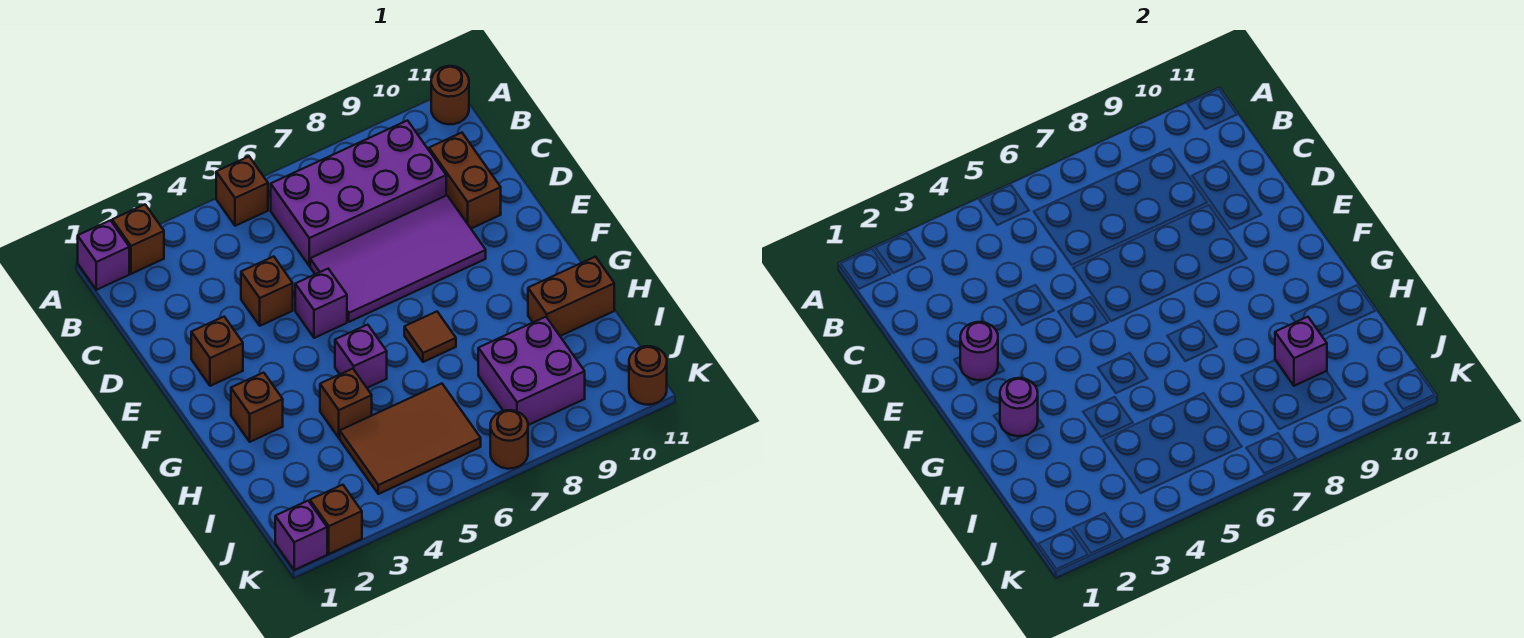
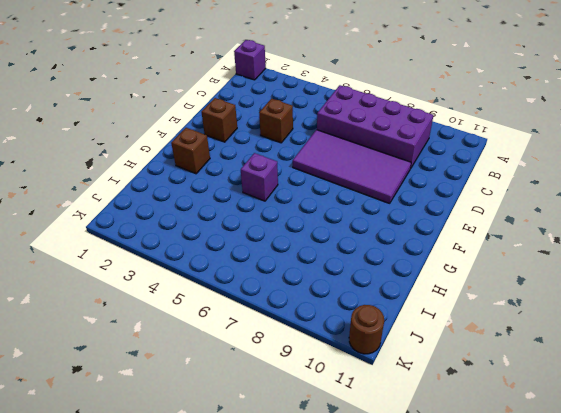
none -> brown 1x1 brick [112,205,164,274]
none -> brown 1x1 brick [216,157,268,226]
none -> brown 1x1 round brick [431,66,469,124]

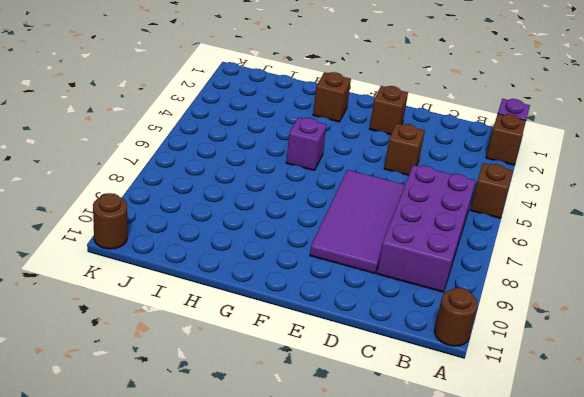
none -> brown 1x2 brick [429,133,501,228]
none -> purple 1x1 brick [295,269,347,338]
none -> brown 1x1 tile [404,312,456,362]

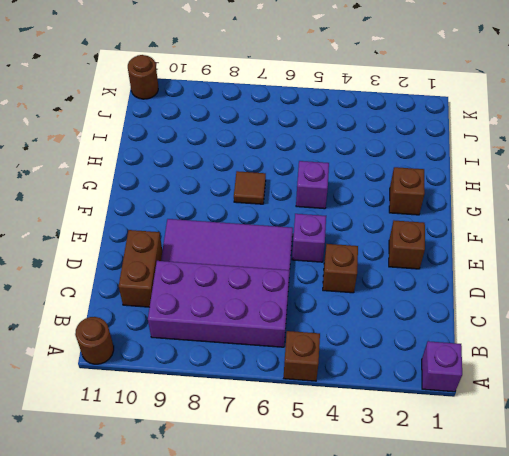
none -> brown 1x1 brick [112,205,164,274]
none -> brown 1x1 brick [320,369,372,438]
none -> brown 1x2 brick [528,257,614,336]

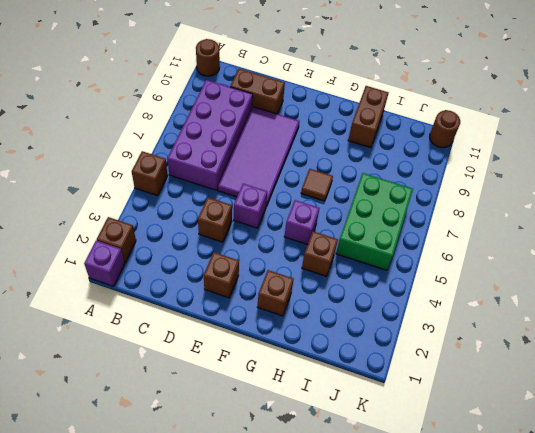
green 2x3 brick [336,173,413,270] -> brown 2x3 tile [340,384,481,494]
none -> purple 2x2 brick [478,317,585,425]
none -> purple 1x1 brick [275,501,327,570]
none -> brown 1x1 brick [310,485,362,554]

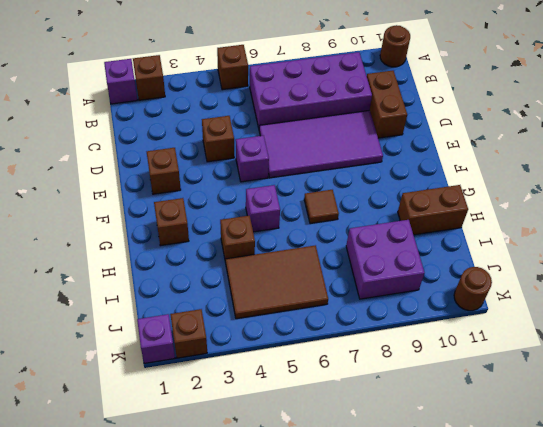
none -> brown 1x1 round brick [490,410,528,469]
none -> purple 1x1 round brick [960,322,998,380]
none -> purple 1x1 round brick [1000,378,1038,436]

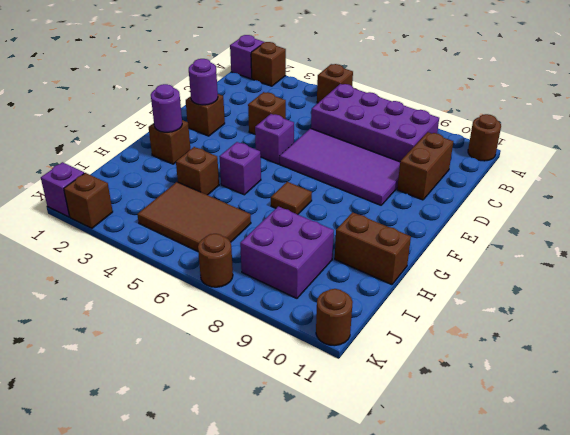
none -> purple 1x1 brick [1275,317,1327,386]

